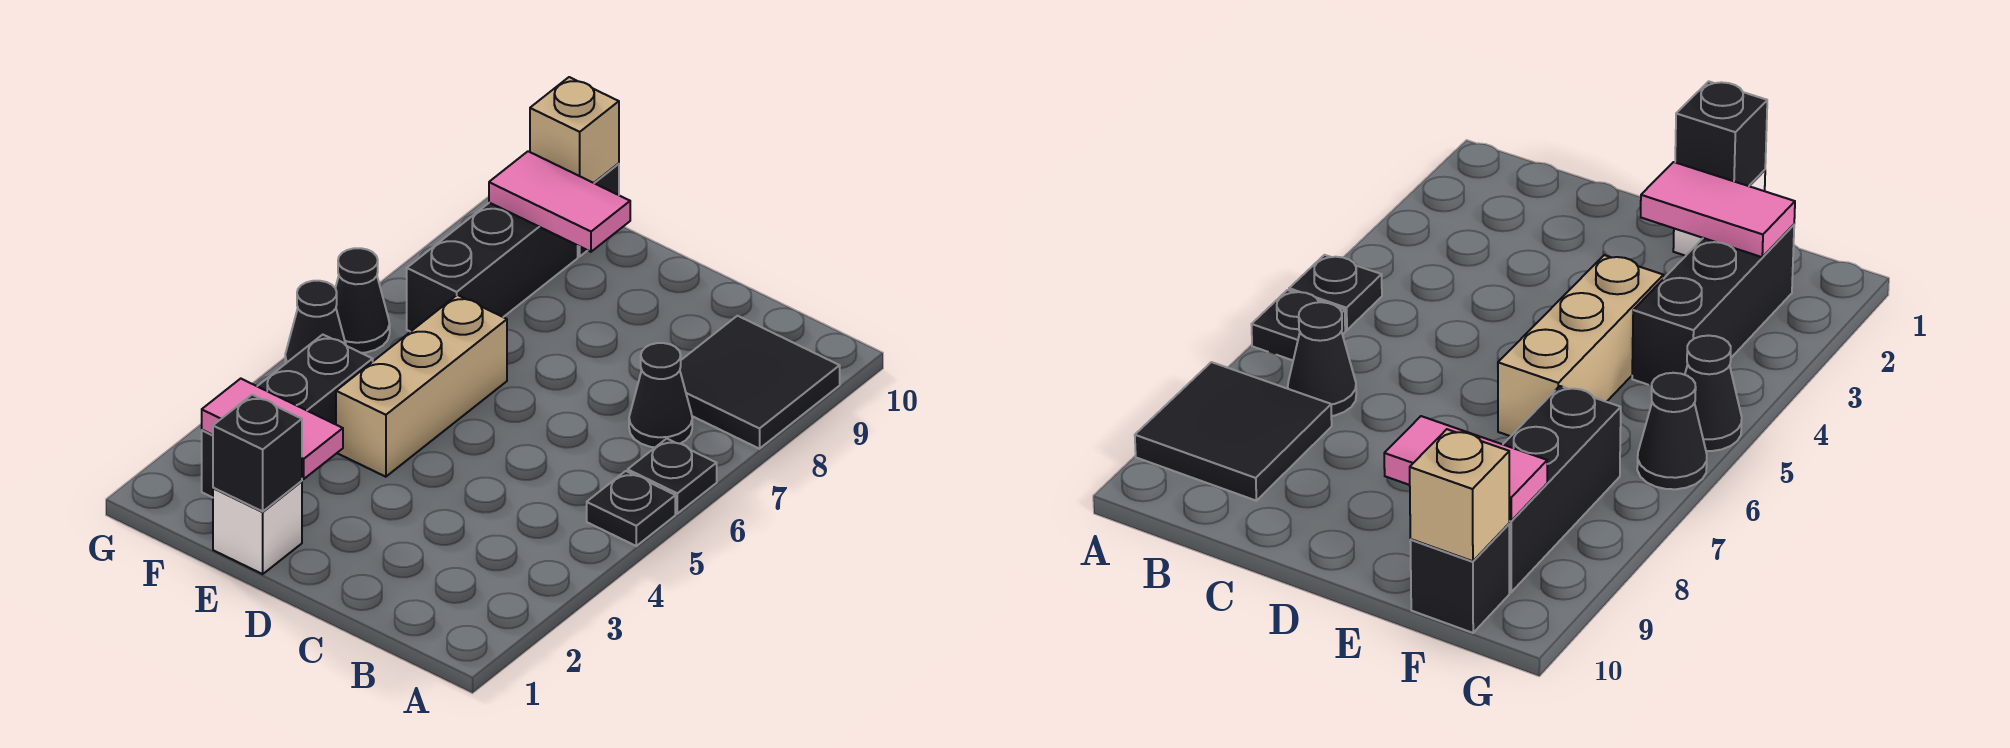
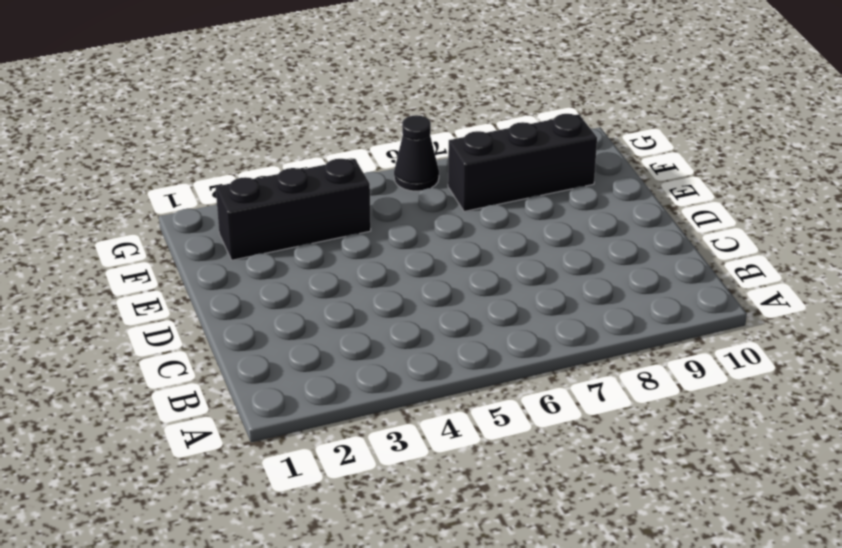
none -> black 1x1 plate [587,471,675,546]
none -> black 1x1 plate [628,439,717,514]
none -> black 2x2 tile [680,316,840,449]

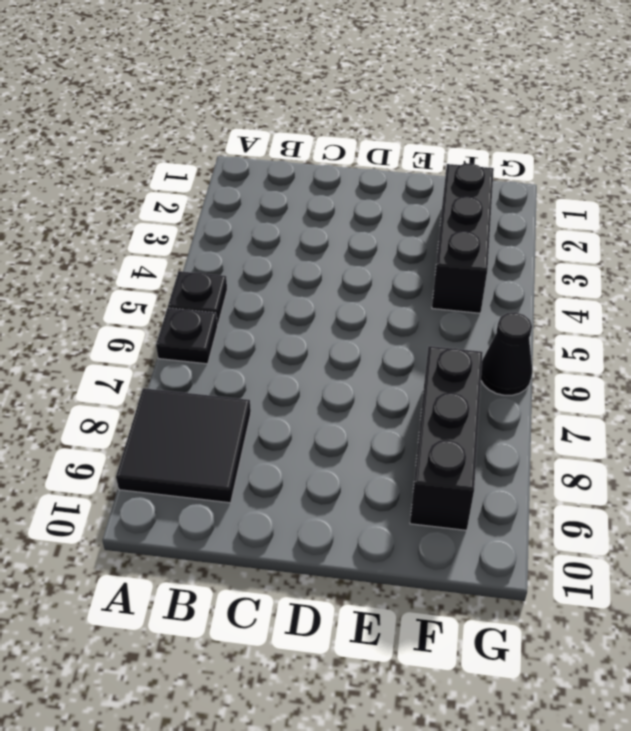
none -> black 1x1 cone [629,343,692,447]
none -> white 1x1 brick [213,481,302,574]
none -> tan 1x3 brick [336,295,507,477]

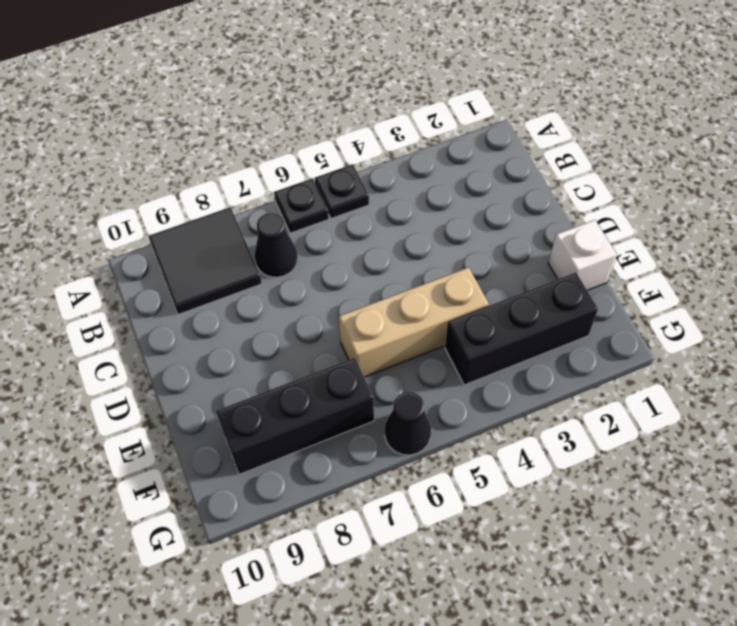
none -> black 1x1 brick [1410,524,1509,633]
none -> black 1x1 cone [285,281,346,364]
none -> black 1x1 brick [213,395,302,511]

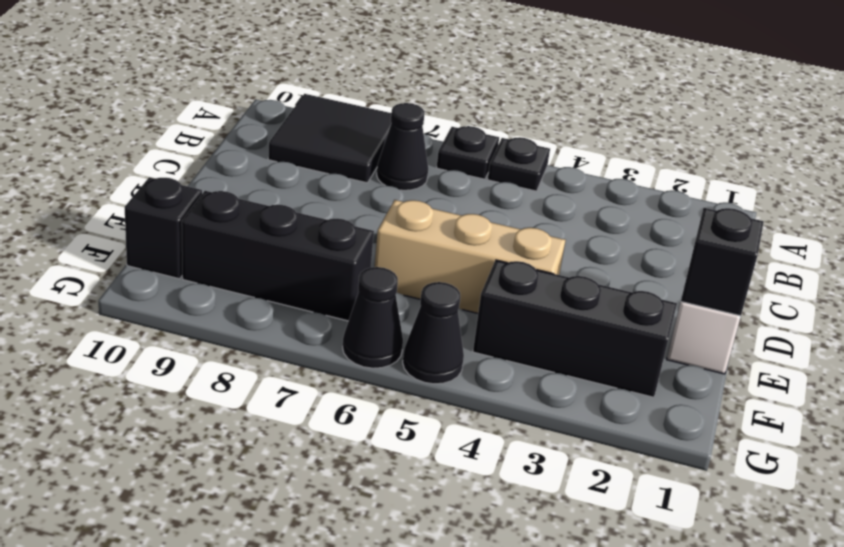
none -> pink 1x2 tile [202,379,343,479]
none -> pink 1x2 tile [489,151,630,252]
none -> tan 1x1 brick [530,77,619,183]

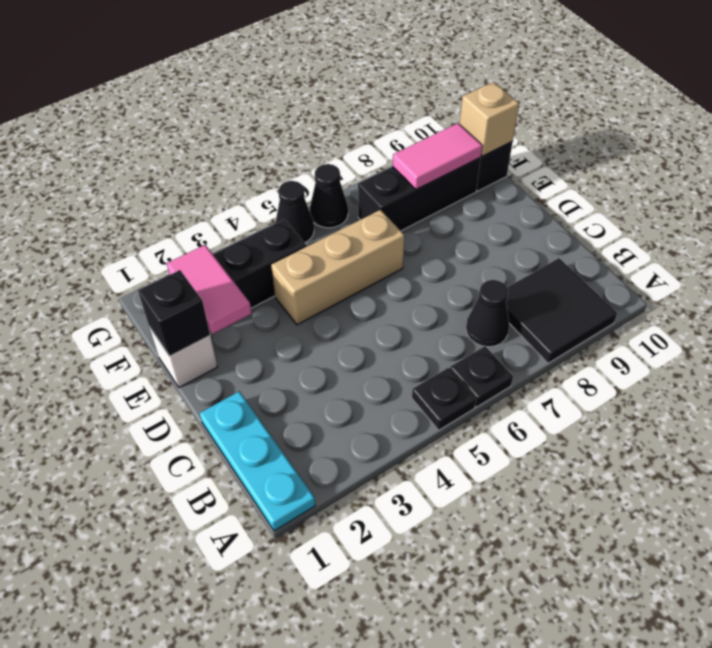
cyan 1x3 plate [200,391,315,531] -> none
pink 1x2 tile [393,123,482,190] -> pink 1x2 tile turned to [489,151,630,252]

